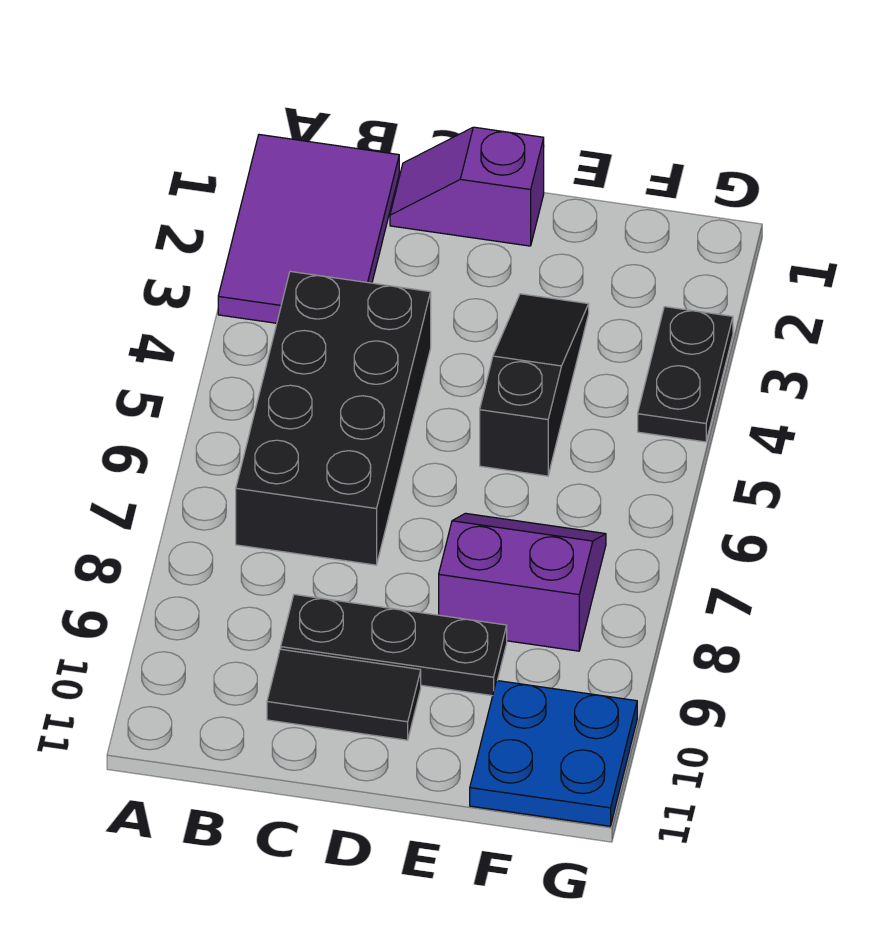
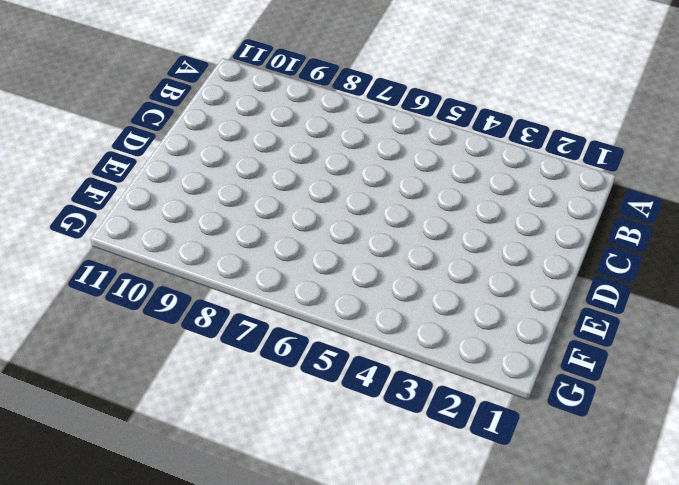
none -> purple 2x3 tile [218,135,399,323]
none -> black 2x4 brick [236,271,431,565]

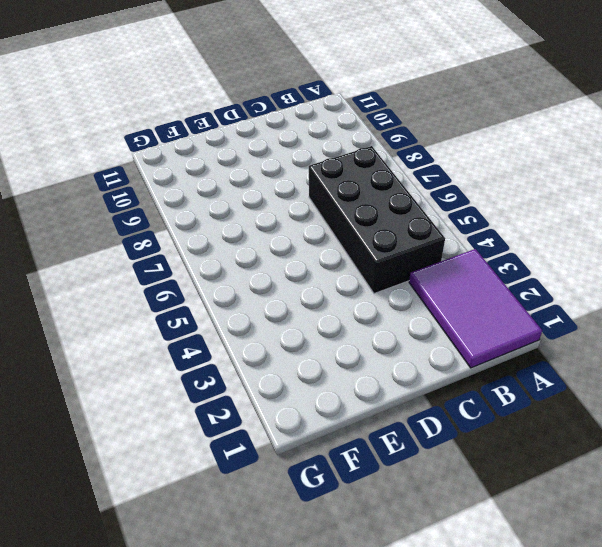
none -> purple 1x2 slope [390,127,544,246]
none -> black 1x3 plate [281,594,507,696]

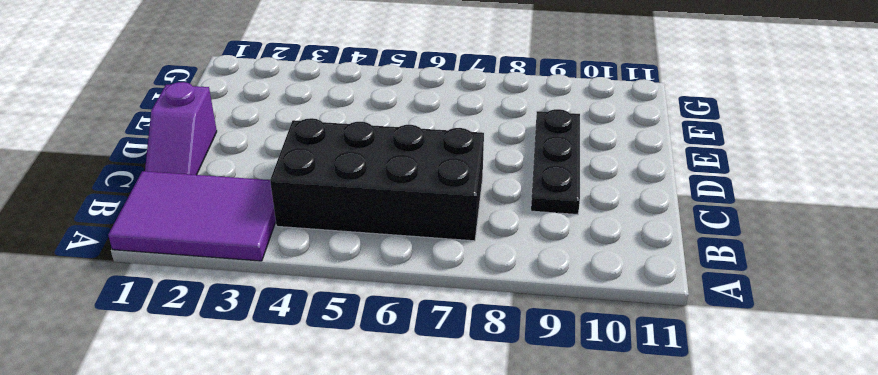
none -> black 1x2 tile [267,649,421,740]
none -> black 1x3 slope [480,294,589,476]

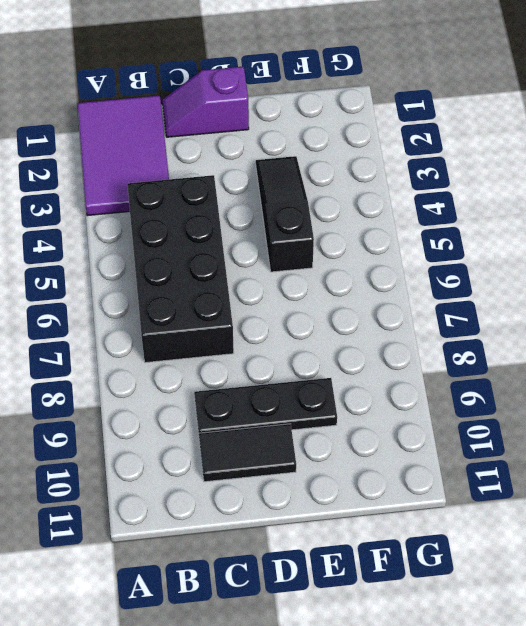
none -> purple 2x2 slope [439,513,606,651]
none -> blue 2x2 plate [470,681,637,826]

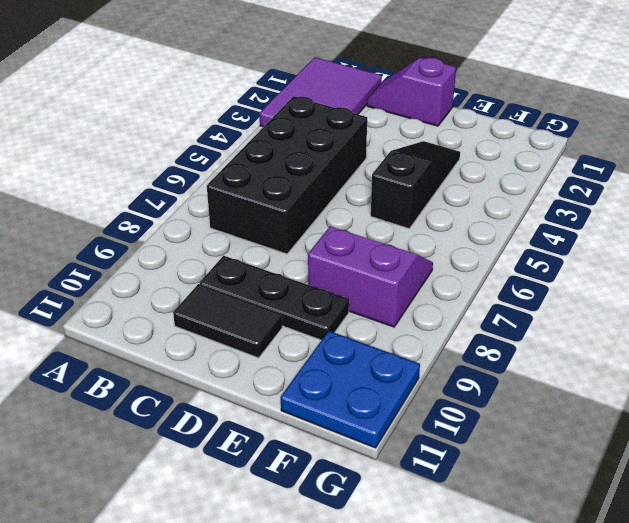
none -> black 1x2 plate [638,307,733,442]

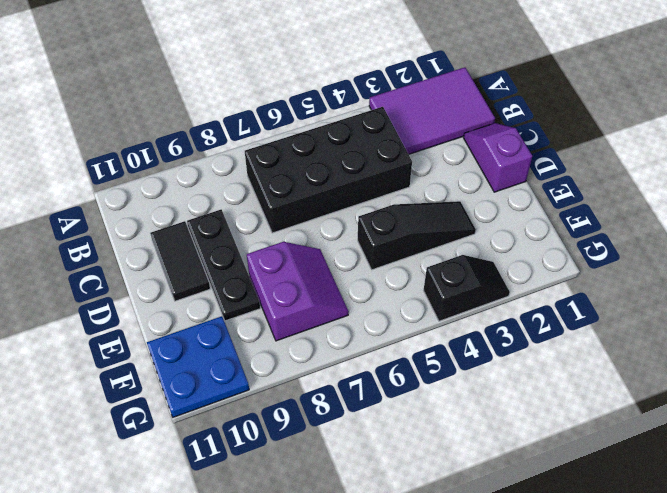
black 1x2 slope [423,255,510,321] -> black 1x2 plate [638,307,733,442]

